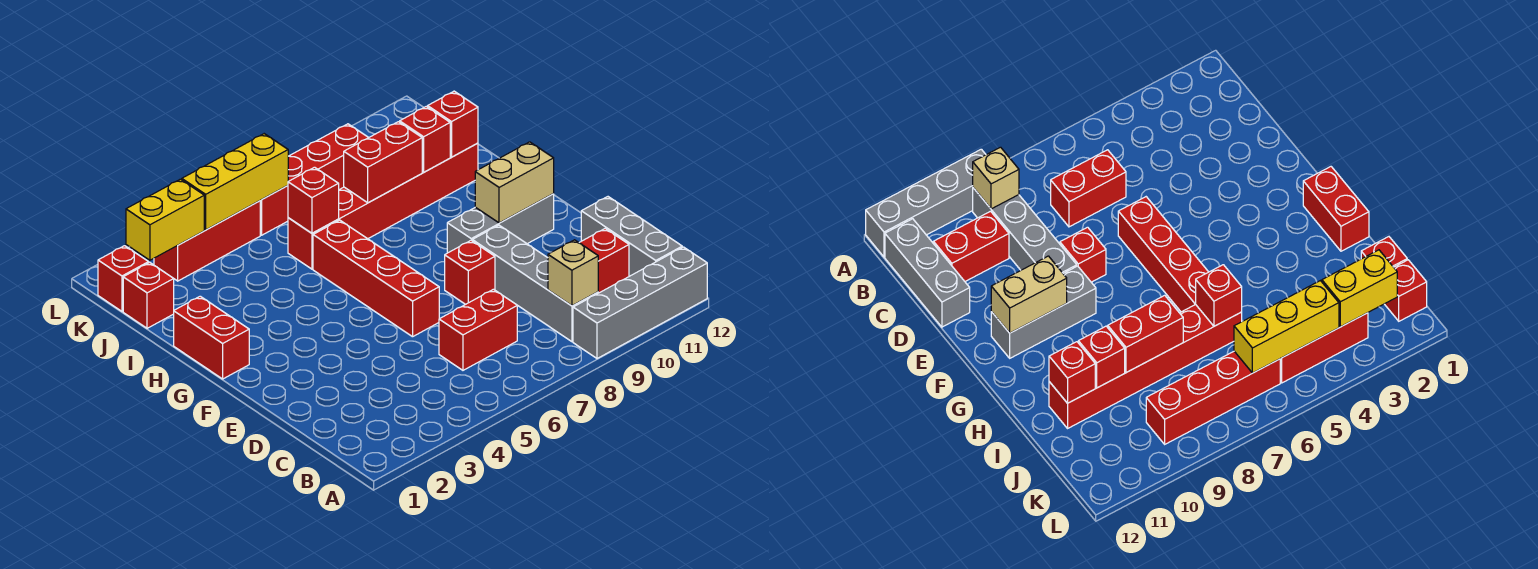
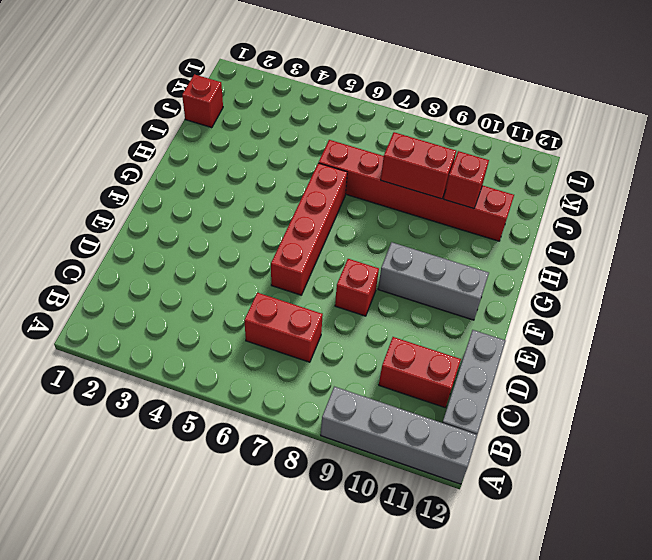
none -> grey 1x4 brick [472,225,598,342]
none -> red 1x2 brick [174,296,249,379]
none -> red 1x1 brick [98,246,149,311]

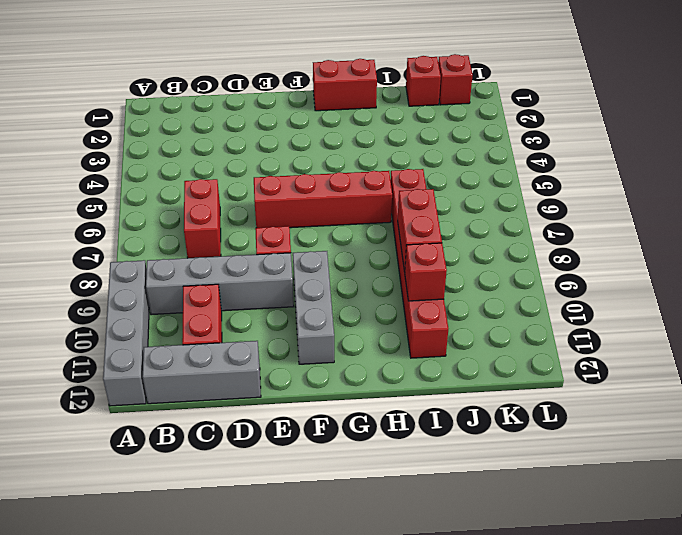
none -> red 1x3 brick [154,201,260,281]
none -> red 1x4 brick [260,124,369,235]
none -> tan 1x1 brick [548,240,598,306]

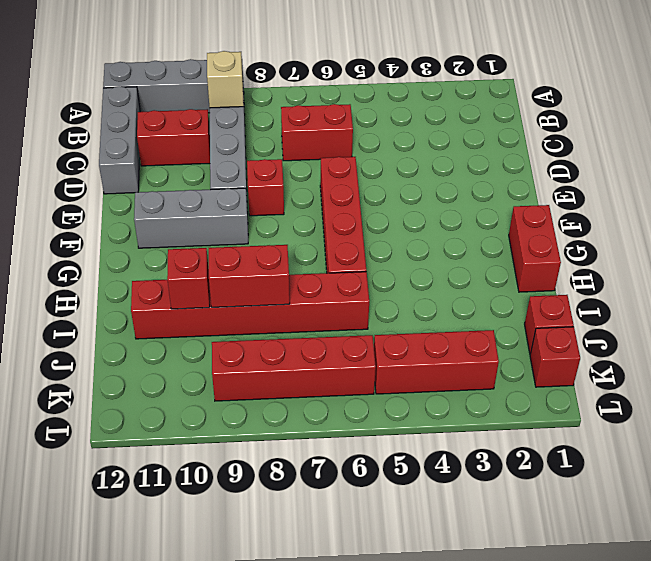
none -> tan 1x2 brick [475,142,554,223]
none -> red 1x1 brick [288,167,339,233]
none -> red 1x1 brick [428,91,478,157]

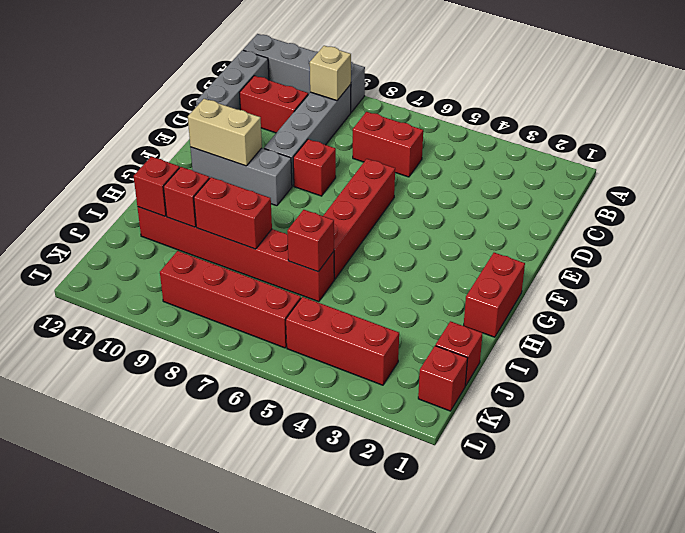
none -> yellow 1x2 brick [126,179,204,260]
none -> yellow 1x3 brick [182,134,288,230]

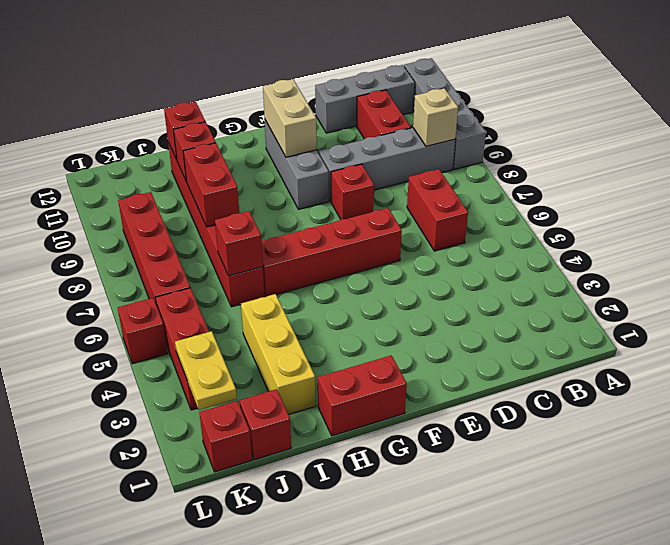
yellow 1x3 brick [241,294,316,415] -> yellow 1x3 brick moved to [182,134,288,230]
yellow 1x2 plate [175,331,237,410] -> yellow 1x2 brick [126,179,204,260]
red 1x1 brick [118,298,168,364] -> none

